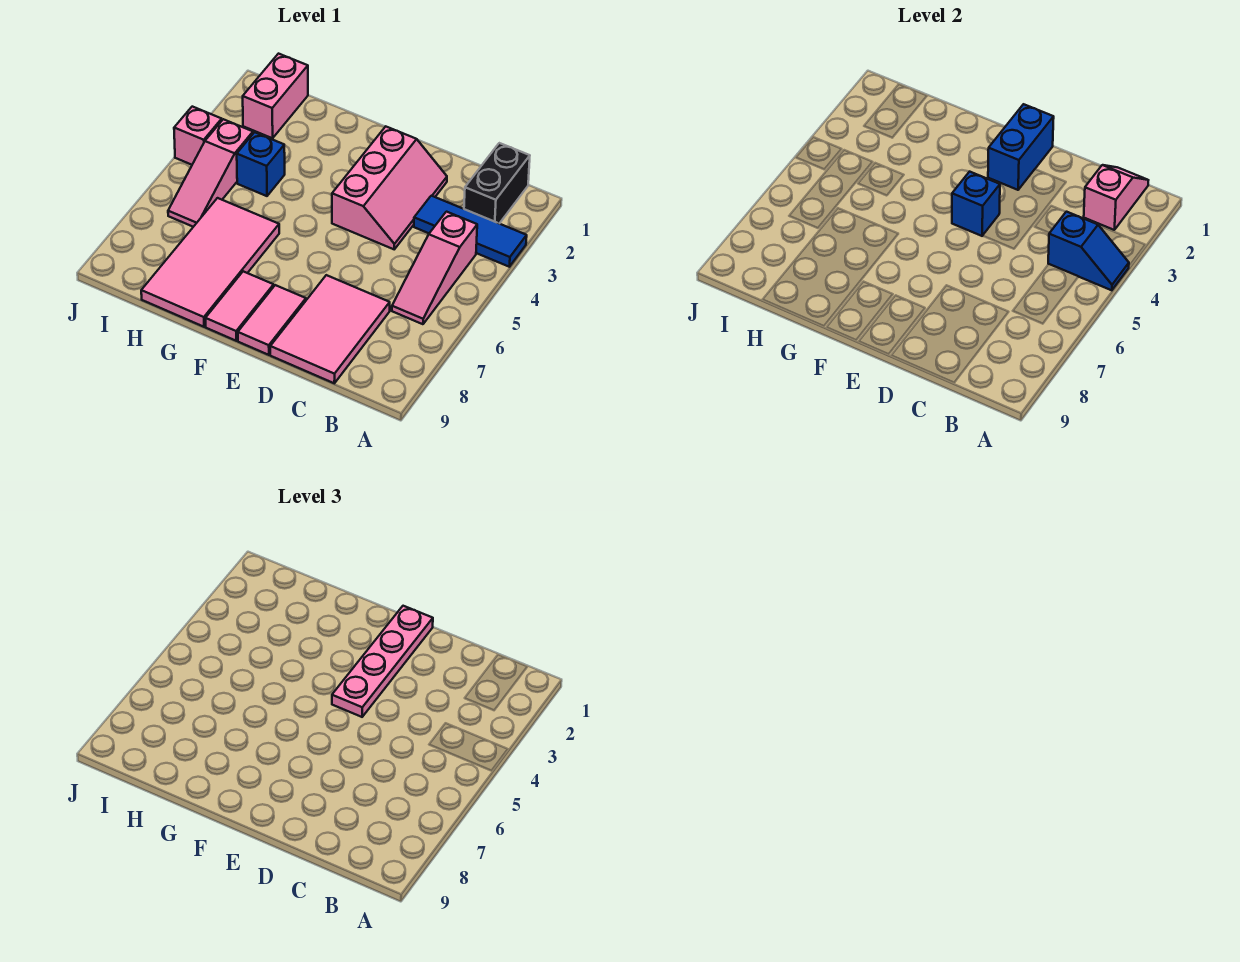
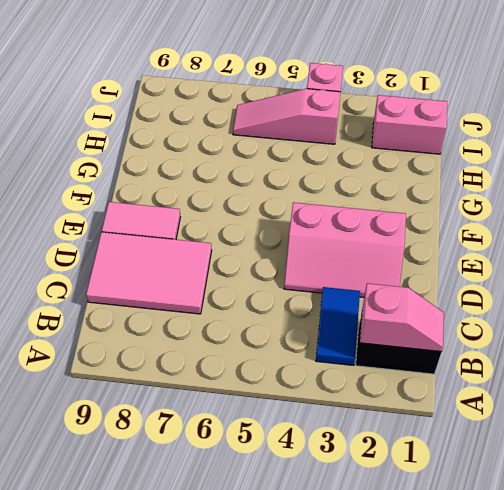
blue 1x2 tile [316,287,360,365] -> blue 1x3 tile [414,196,527,267]
none -> pink 1x3 slope [392,212,477,324]
none -> pink 1x2 tile [205,271,274,341]
none -> pink 2x4 tile [141,198,279,327]

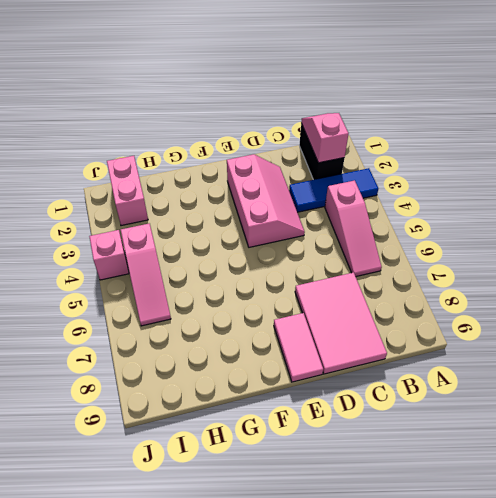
none -> pink 1x2 tile [205,271,274,341]
none -> pink 2x4 tile [141,198,279,327]
none -> blue 1x1 brick [237,132,285,196]

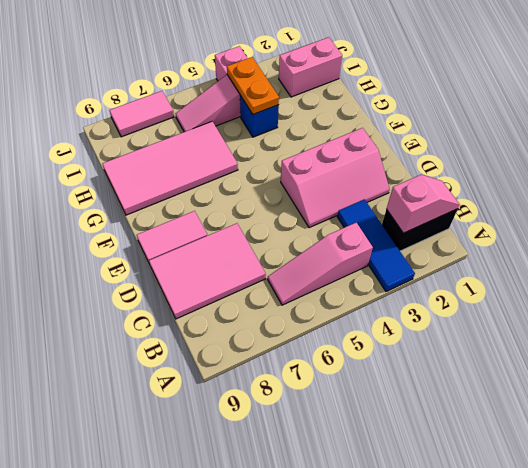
orange 1x2 plate [227,57,279,114] -> none
pink 1x2 tile [109,91,174,137] -> pink 1x2 tile moved to [205,271,274,341]
none -> blue 1x2 slope [1048,212,1129,290]
none -> blue 1x2 brick [988,104,1054,190]
none -> blue 1x1 brick [952,172,1000,236]

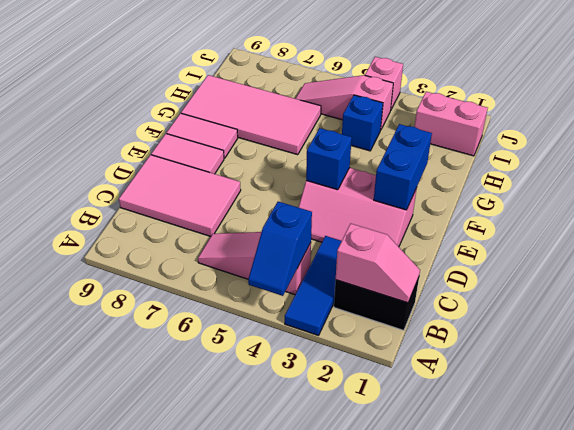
blue 1x2 brick [374,124,432,210] -> blue 1x2 brick turned to [988,104,1054,190]
none -> pink 1x4 plate [332,606,433,717]

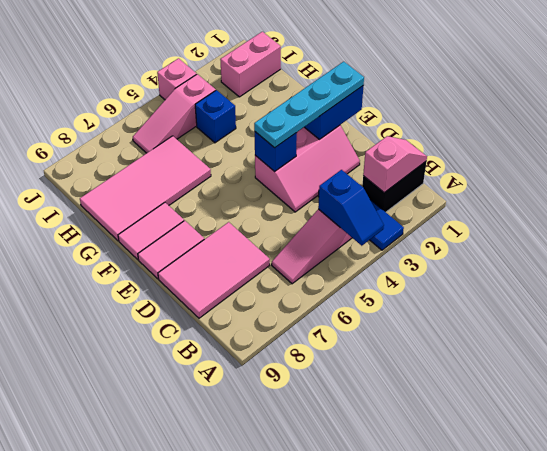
cyan 1x4 plate [254,62,364,148] -> pink 1x4 plate [332,606,433,717]

